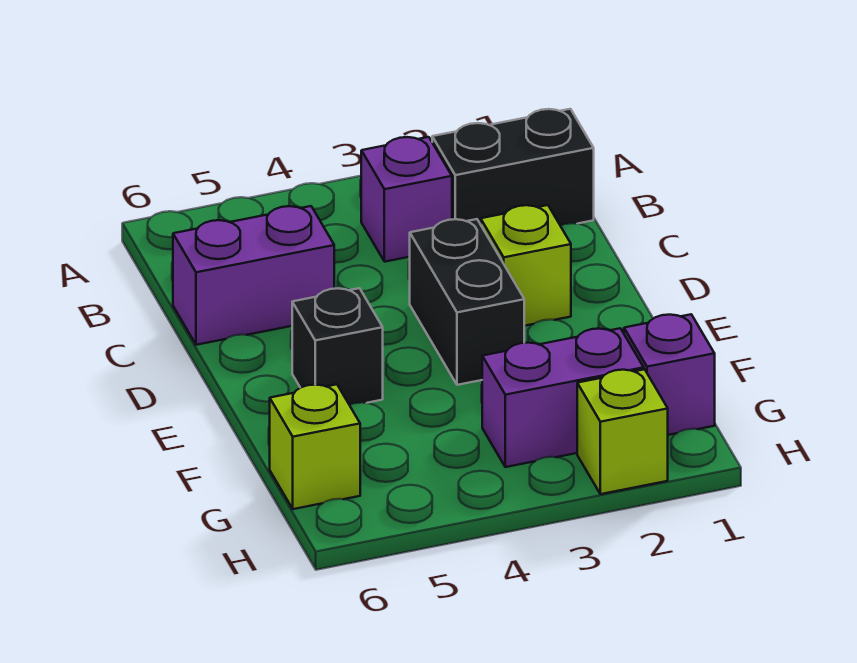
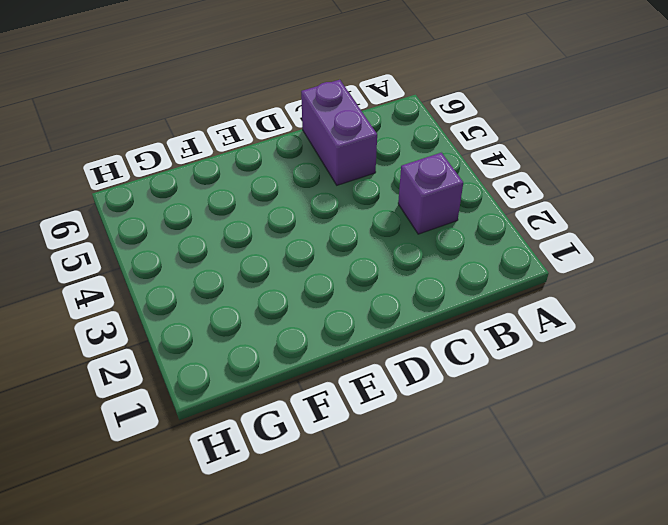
none -> black 1x2 brick [432,109,594,226]
none -> lime 1x1 brick [481,205,571,326]

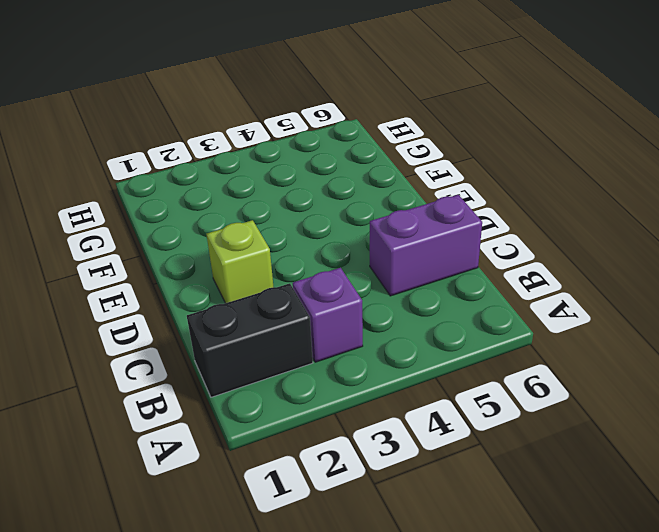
none -> black 1x2 brick [410,219,524,385]
none -> black 1x1 brick [292,288,383,405]

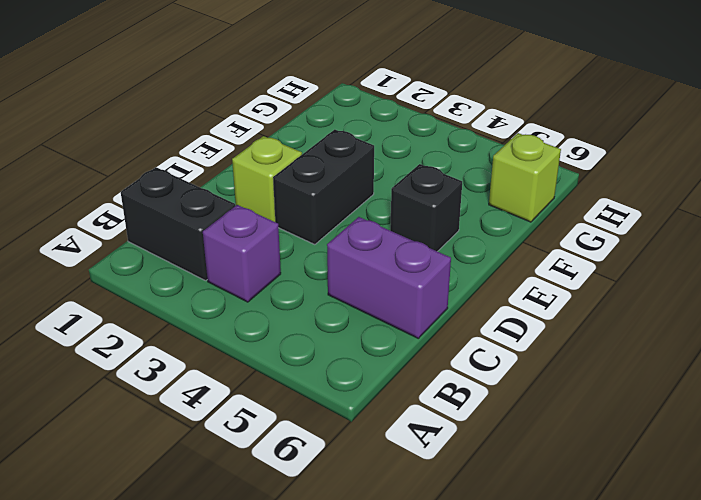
none -> purple 1x1 brick [624,314,715,435]
none -> purple 1x2 brick [482,328,644,467]

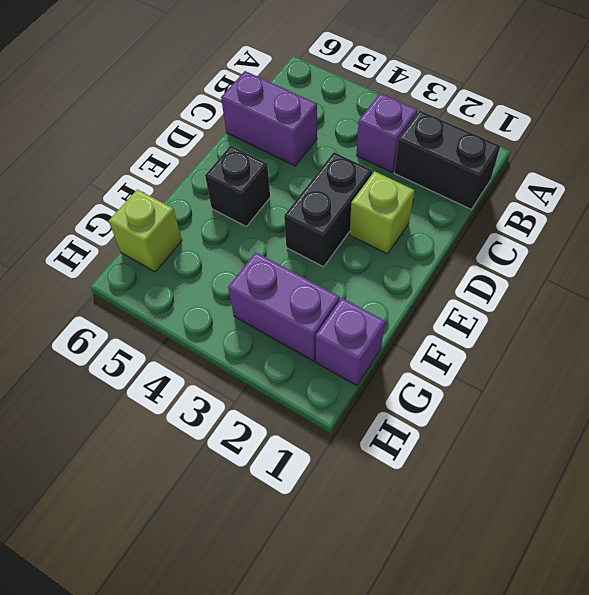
none -> lime 1x1 brick [577,369,668,494]

